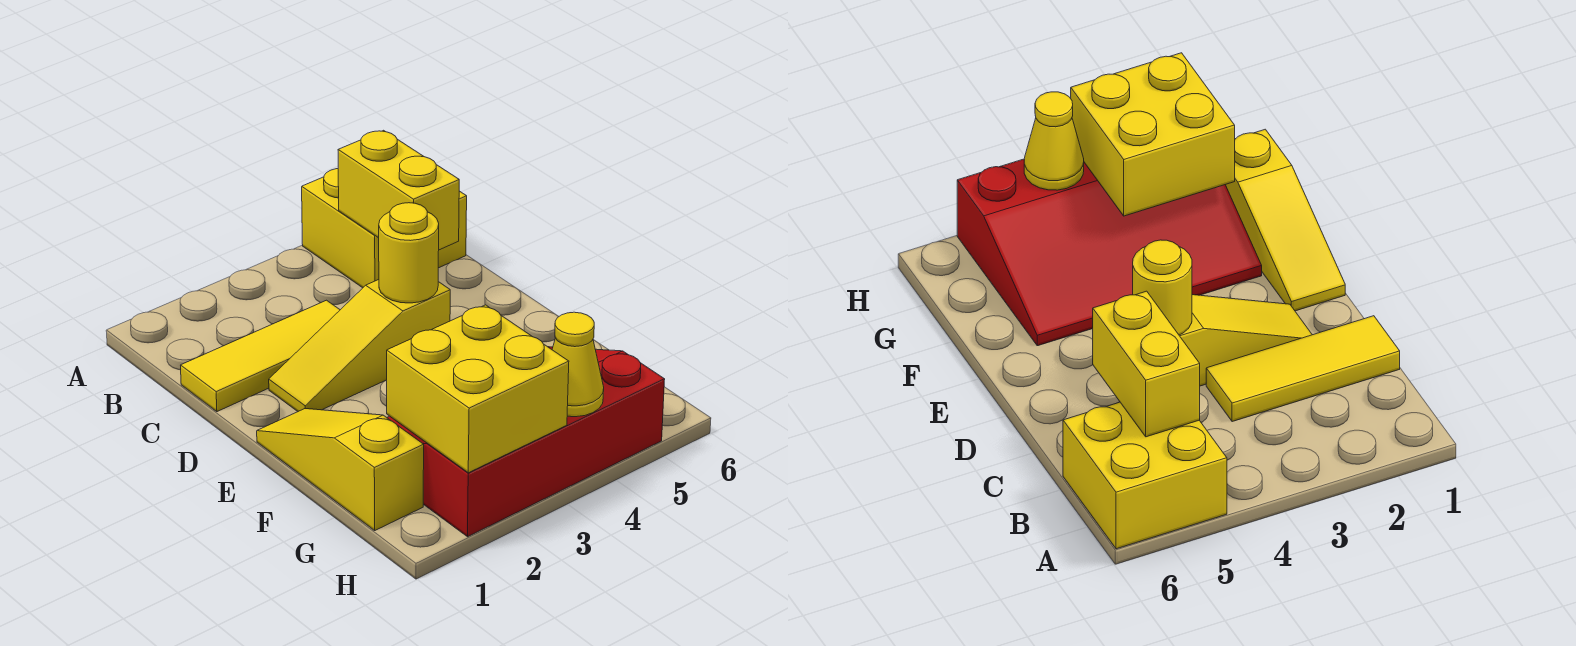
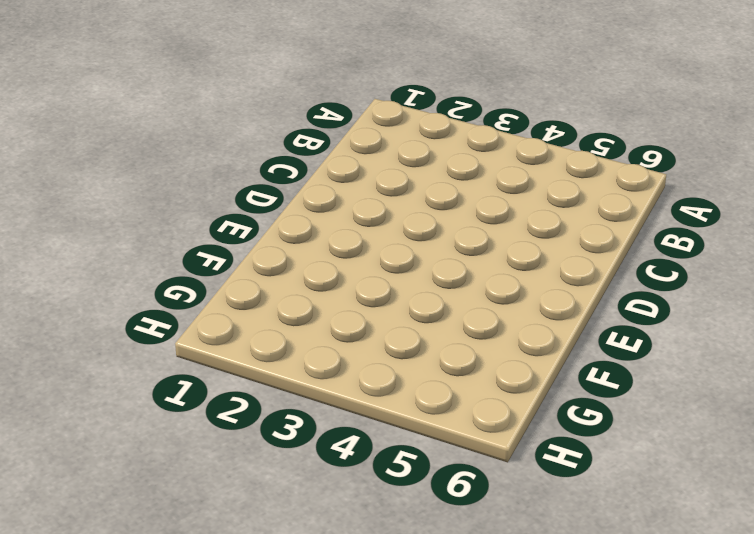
none -> yellow 2x2 brick [302,169,467,288]
none -> yellow 1x3 tile [181,300,340,412]

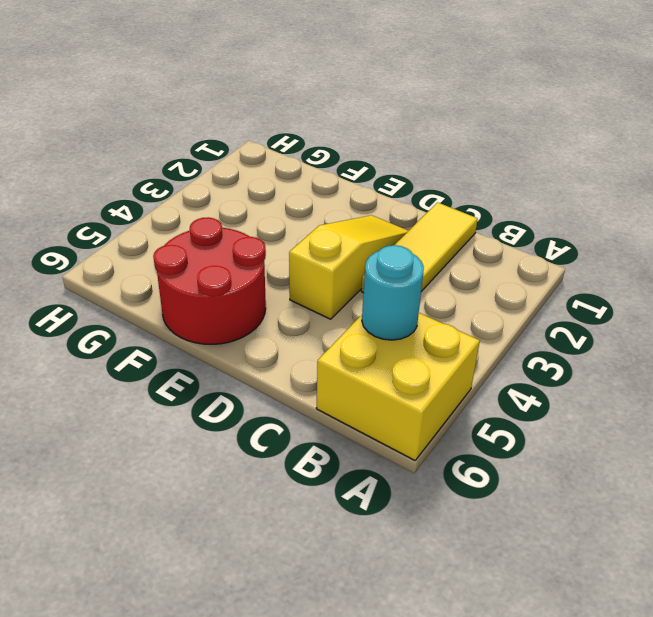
cyan 1x1 round brick [362,245,424,340] -> yellow 1x2 brick [338,130,459,250]
red 2x2 round brick [153,217,266,344] -> red 3x4 slope [387,347,665,537]
none -> yellow 1x3 slope [257,409,424,530]
none -> yellow 1x1 round brick [379,203,439,303]

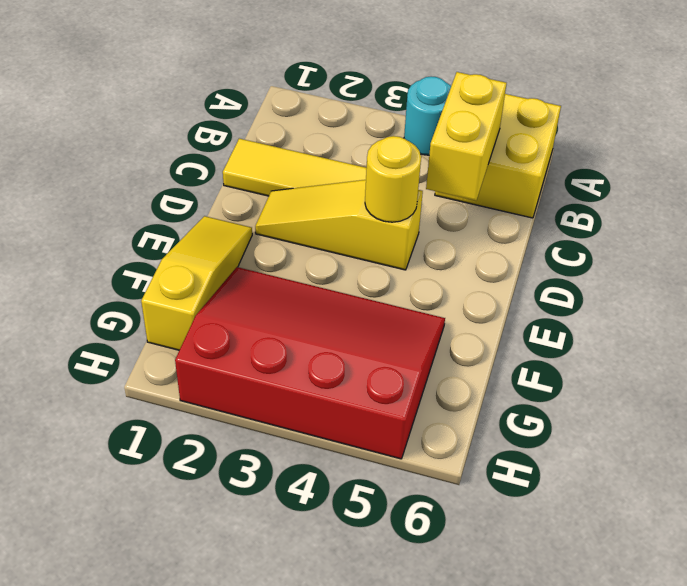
cyan 1x1 round brick [404,76,451,155] -> none
none -> yellow 2x2 brick [387,305,569,473]
none -> yellow 1x1 cone [552,312,604,417]

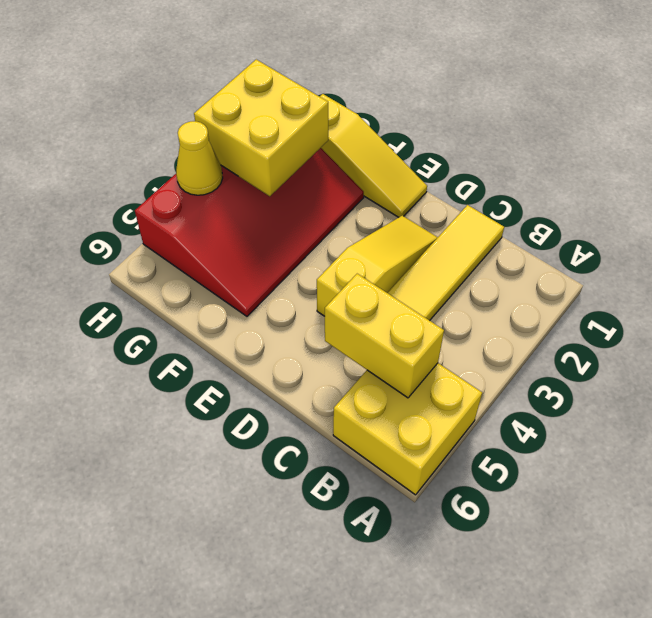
none -> yellow 1x1 round brick [379,203,439,303]

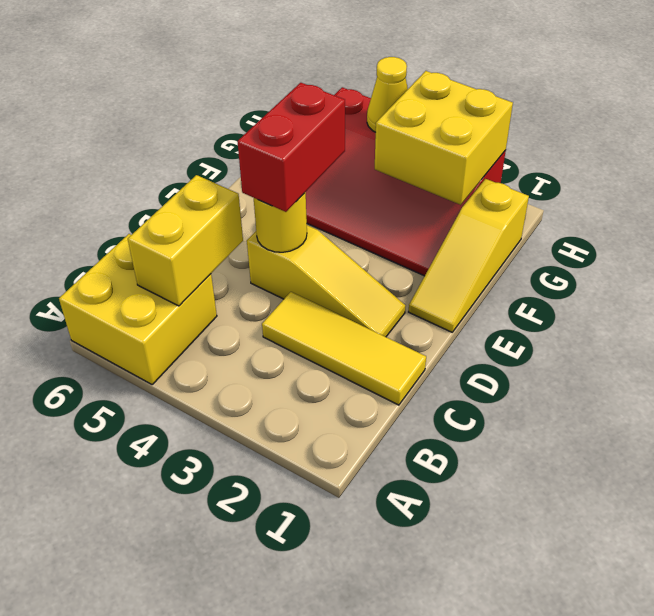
red 1x2 brick [237,83,345,212] -> none

